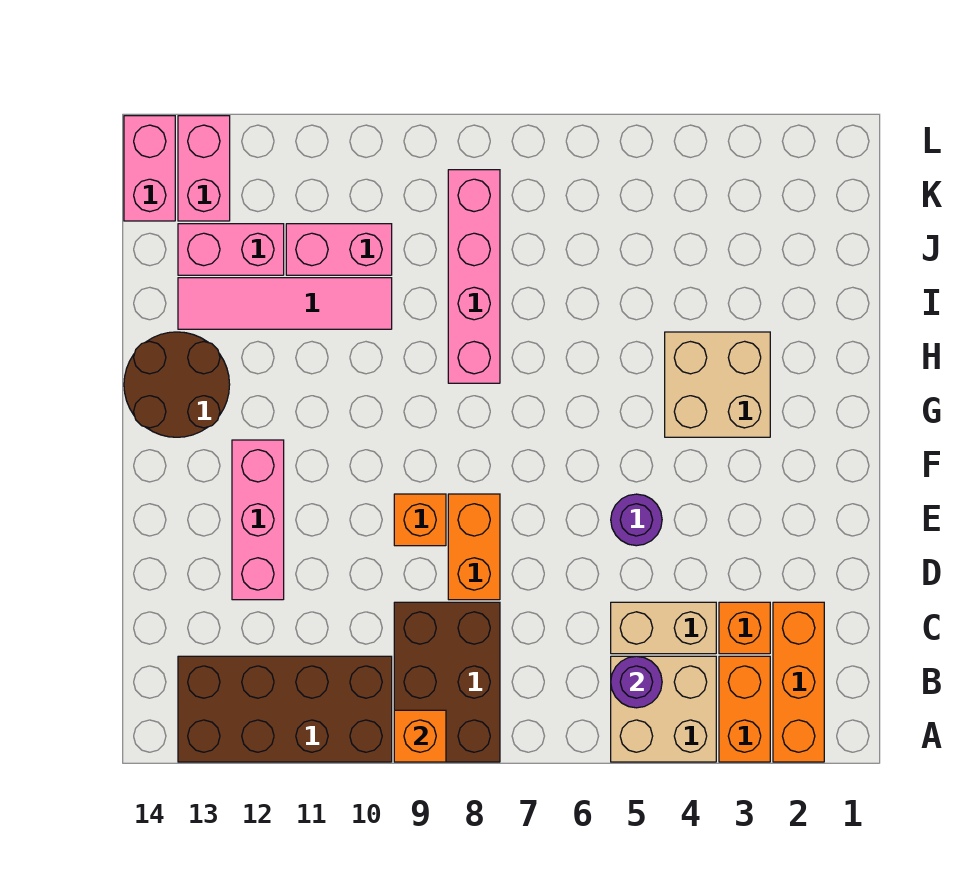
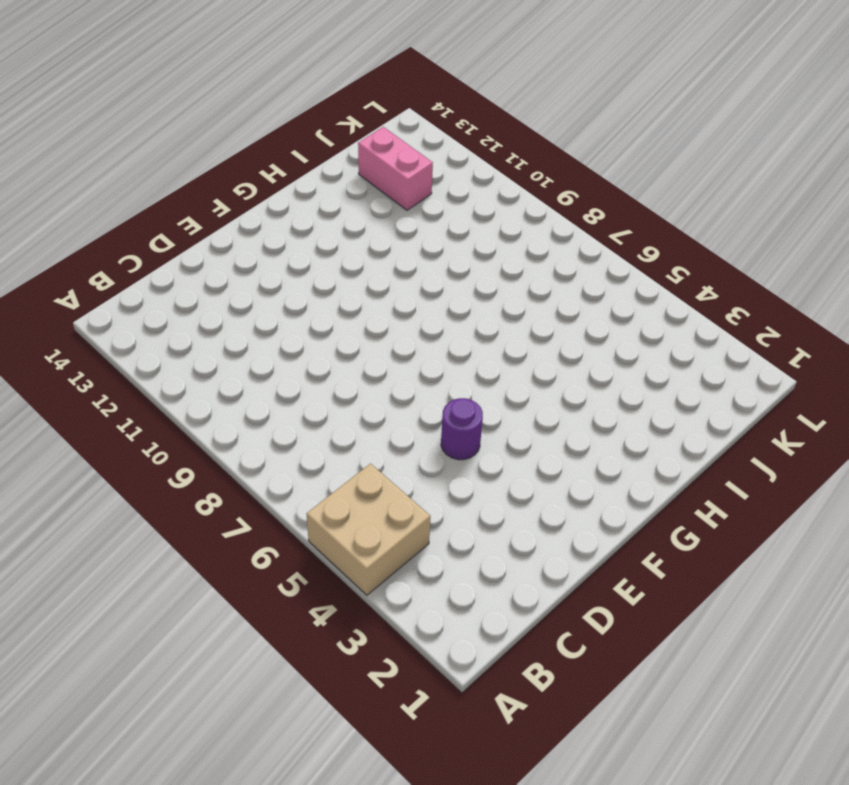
none -> orange 1x3 brick [773,602,824,762]
none -> orange 1x2 brick [719,656,770,762]
none -> brown 2x3 brick [394,602,500,762]

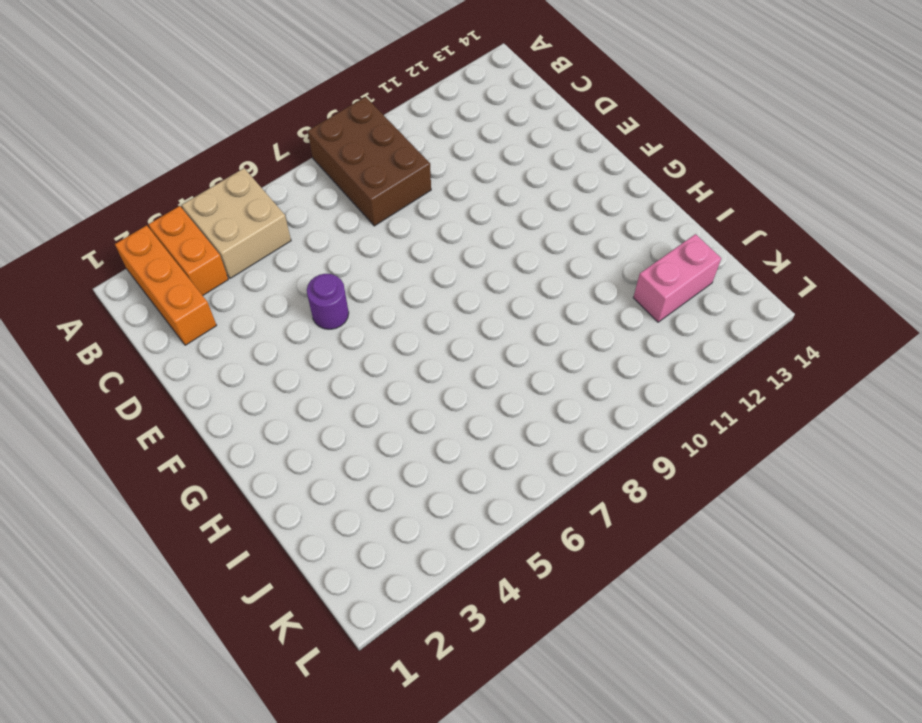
none -> brown 2x4 brick [178,656,392,762]
none -> orange 1x1 brick [719,602,770,654]
none -> tan 1x2 brick [611,602,716,654]

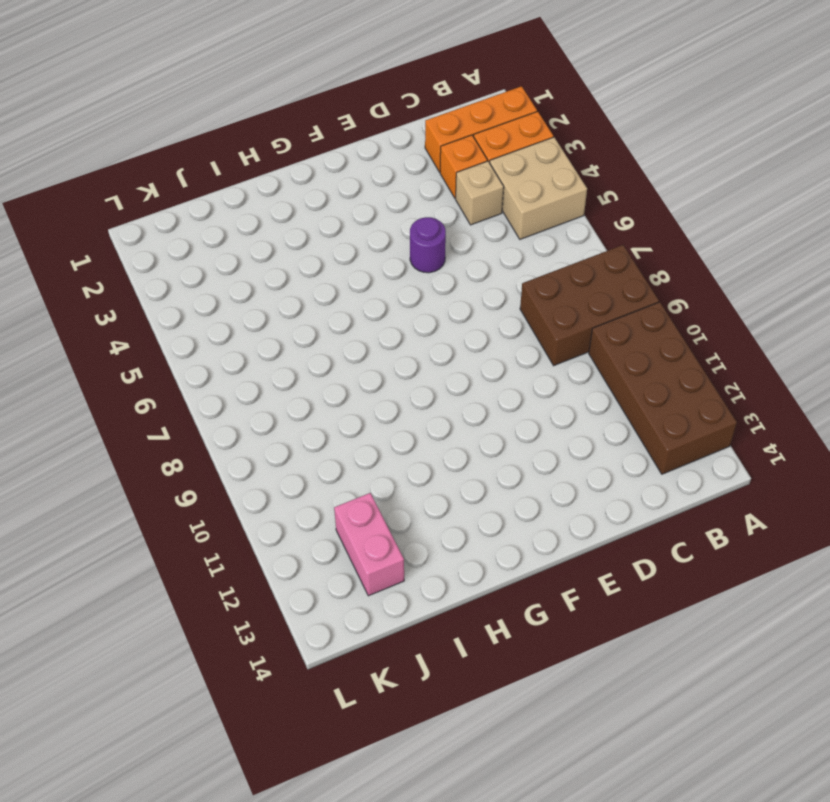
tan 1x1 brick [456,161,504,225] -> tan 1x2 brick [611,602,716,654]
none -> orange 1x2 brick [448,494,500,600]
none -> pink 1x3 brick [232,440,284,600]
none -> orange 1x1 brick [394,494,446,546]

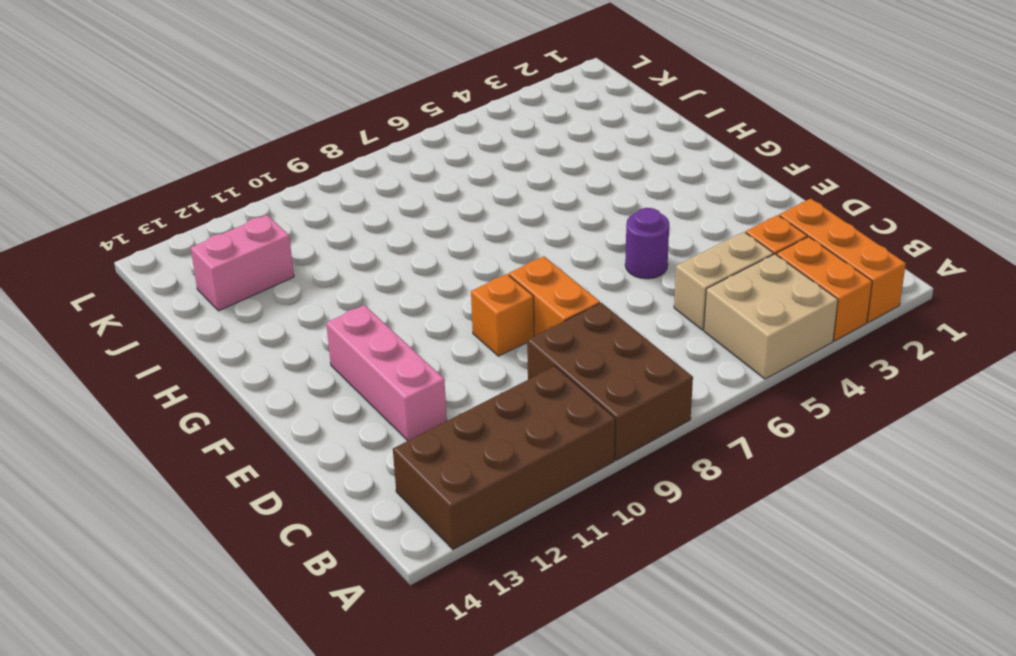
none -> tan 2x2 brick [665,332,770,437]
none -> brown 2x2 round brick [124,332,230,437]
none -> pink 1x4 brick [448,170,500,383]

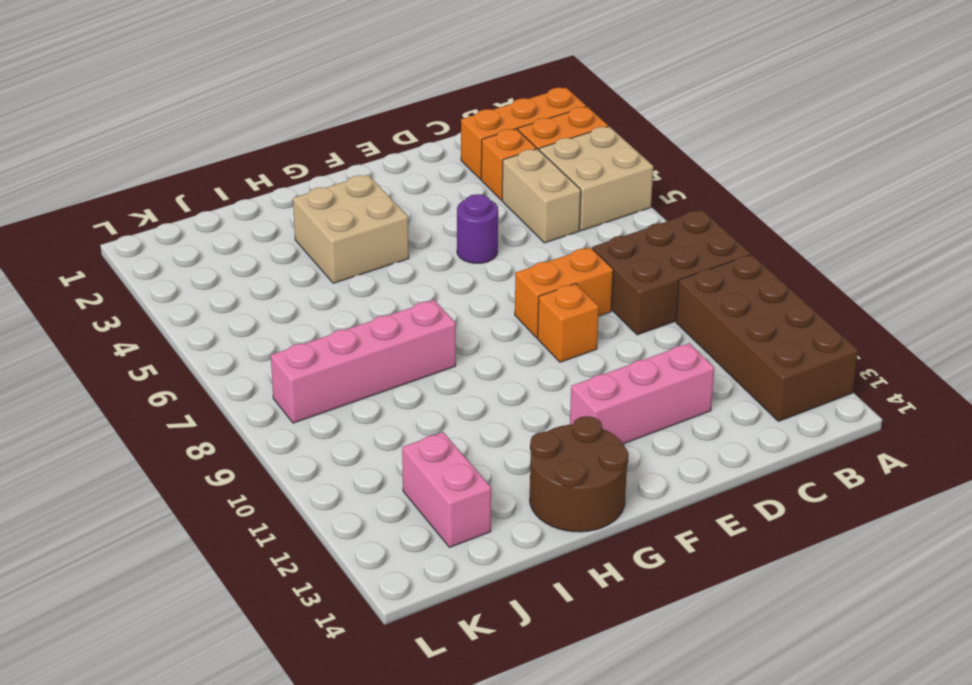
none -> pink 1x4 tile [178,278,392,329]
none -> pink 1x2 brick [286,224,392,275]
none -> pink 1x2 brick [178,116,230,221]

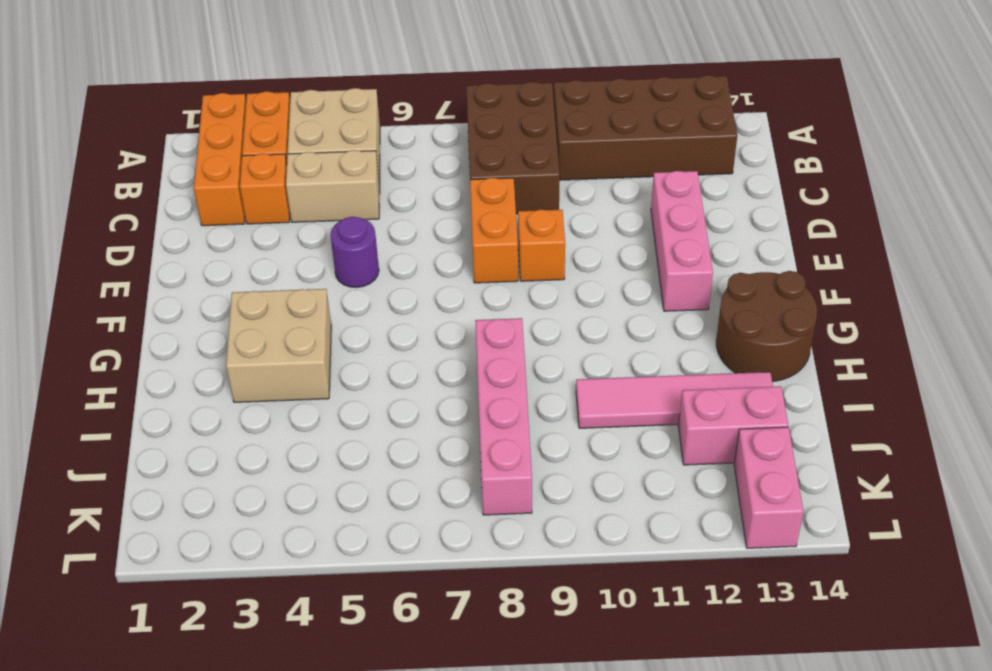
none -> pink 1x2 brick [286,224,392,275]
none -> pink 1x2 brick [124,116,175,221]
none -> orange 1x1 brick [394,710,446,762]

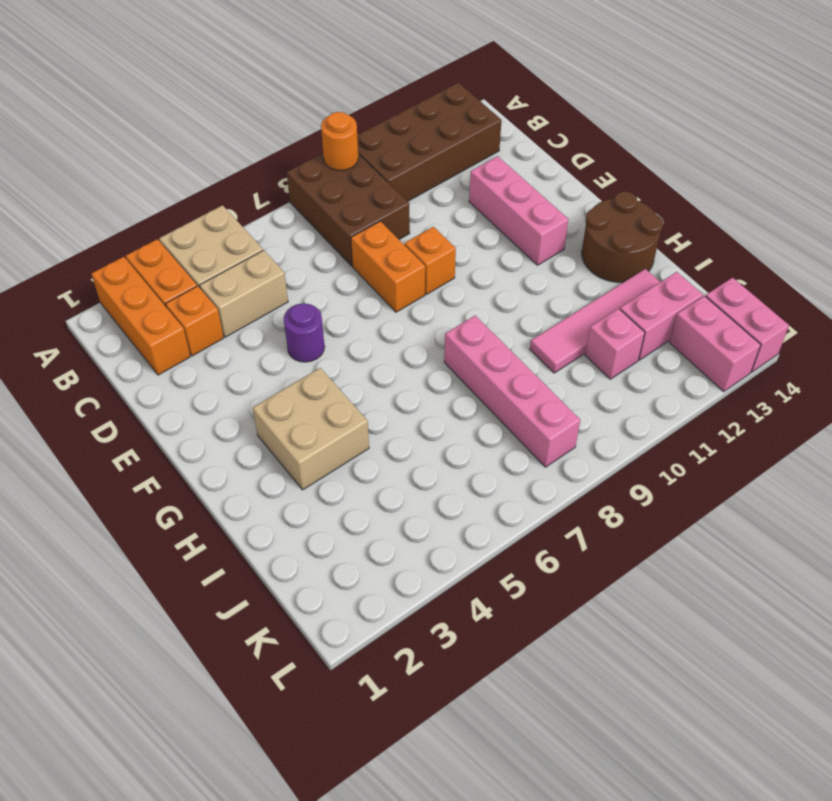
orange 1x1 round brick [321,112,358,171] -> orange 1x1 brick [394,710,446,762]
pink 1x1 brick [585,309,645,379] -> pink 1x2 brick [286,224,392,275]
none -> purple 1x1 round brick [611,656,662,708]

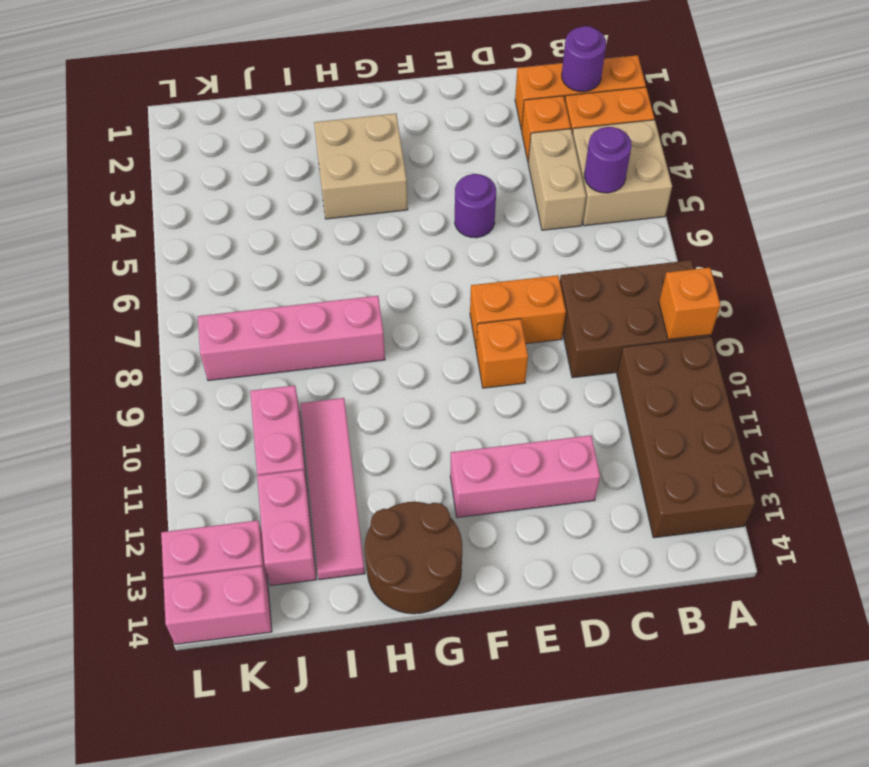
purple 1x1 round brick [562,26,606,92] -> none

